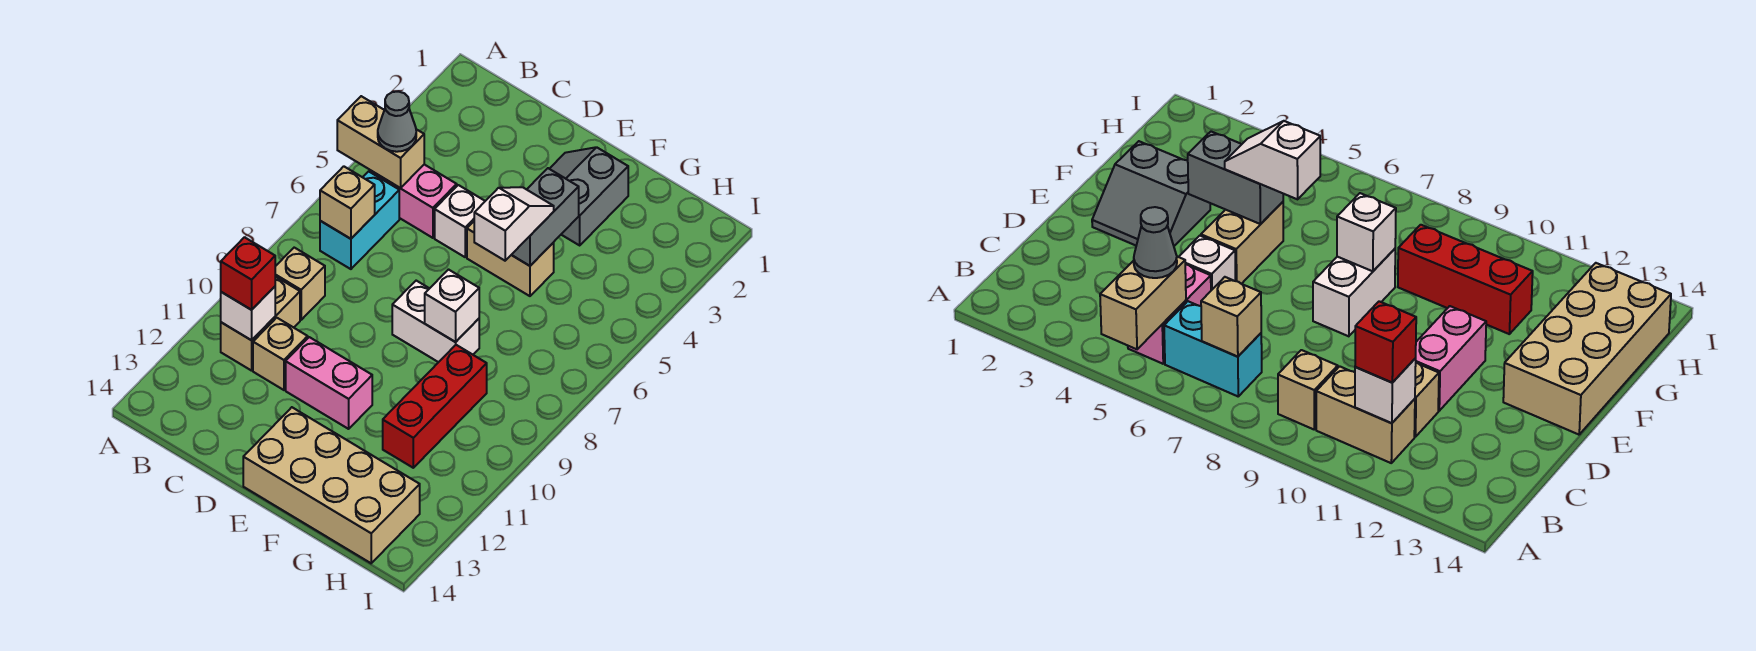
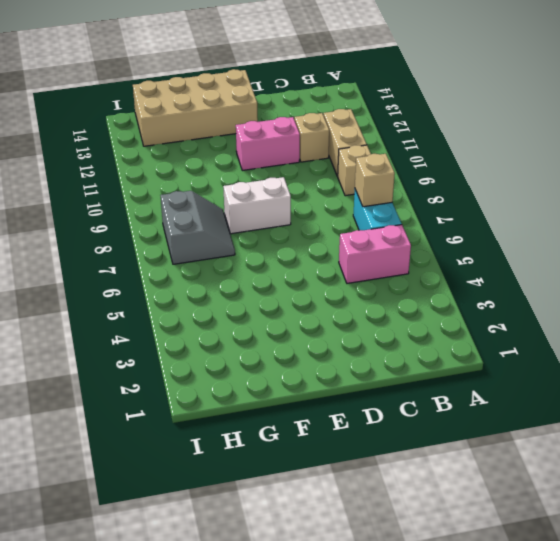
grey 2x2 slope [161,191,235,264] -> grey 2x2 slope moved to [550,147,628,245]
none -> white 1x1 brick [435,185,485,257]
none -> tan 1x2 brick [467,222,554,296]
none -> red 1x3 brick [383,345,487,468]

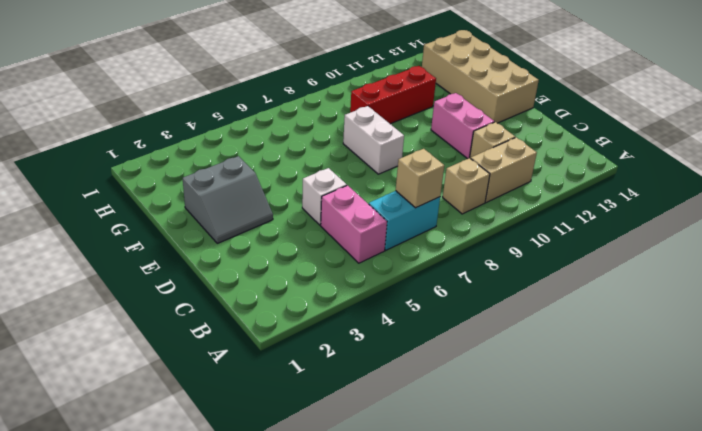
none -> tan 1x2 brick [467,222,554,296]
none -> tan 1x2 brick [337,96,424,188]
none -> white 1x1 brick [221,287,275,340]

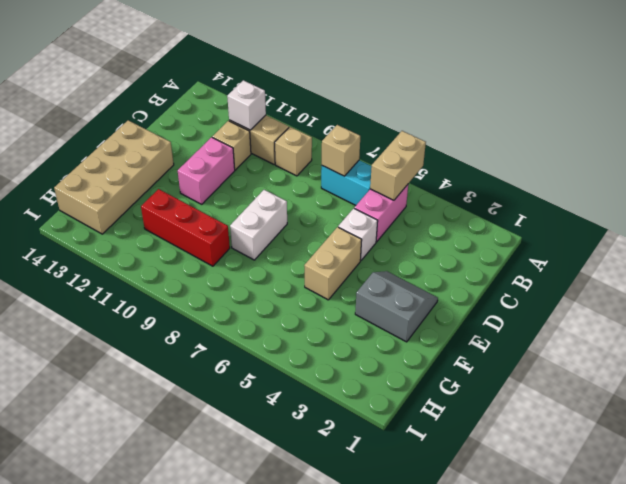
none -> grey 1x2 brick [512,168,579,266]
none -> white 1x1 brick [425,270,479,342]
none -> grey 1x1 cone [378,92,416,152]

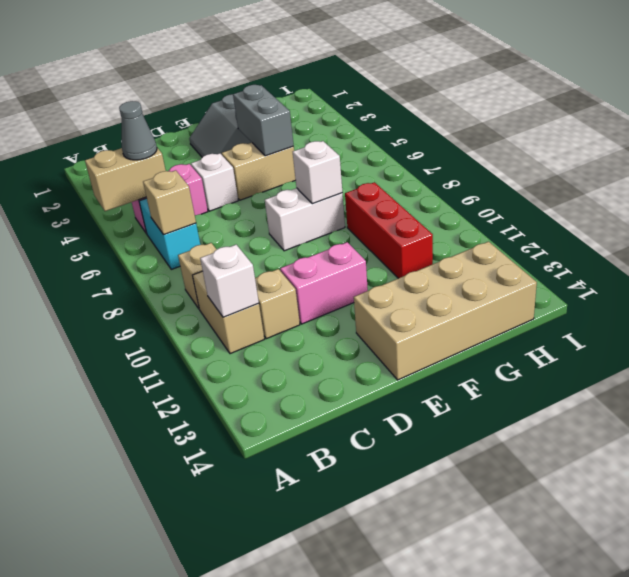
none -> red 1x1 brick [221,237,275,310]
none -> white 1x2 slope [474,187,554,261]

